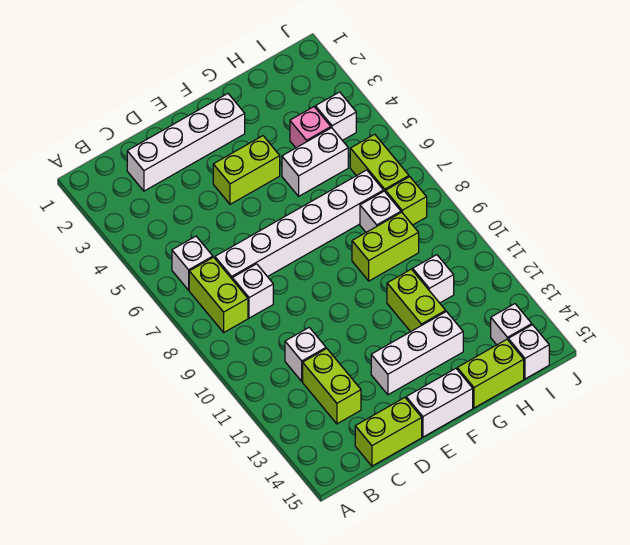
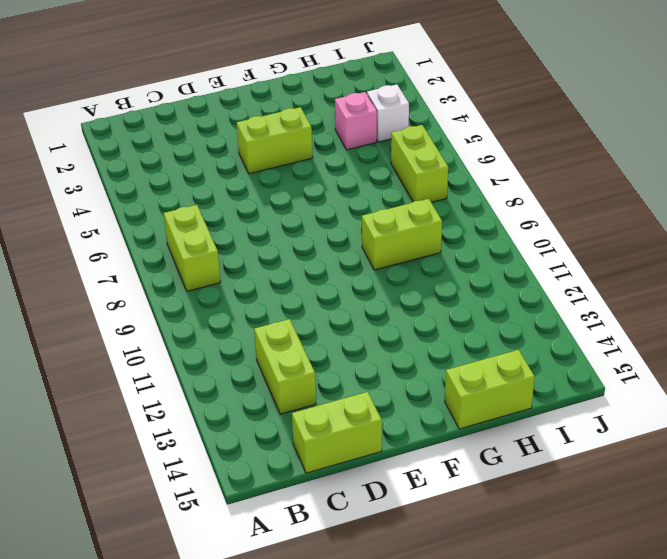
none -> white 1x1 brick [172,236,213,290]
none -> white 1x4 brick [127,94,245,191]
none -> white 1x6 brick [215,170,383,279]

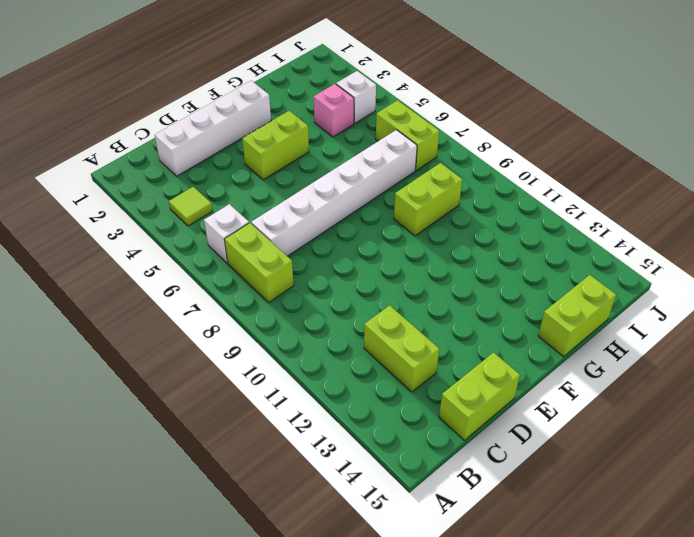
lime 1x1 tile [169,187,212,226] -> none
none -> white 1x1 brick [232,264,273,318]
none -> white 1x1 brick [285,327,326,381]
none -> white 1x3 brick [371,312,463,395]

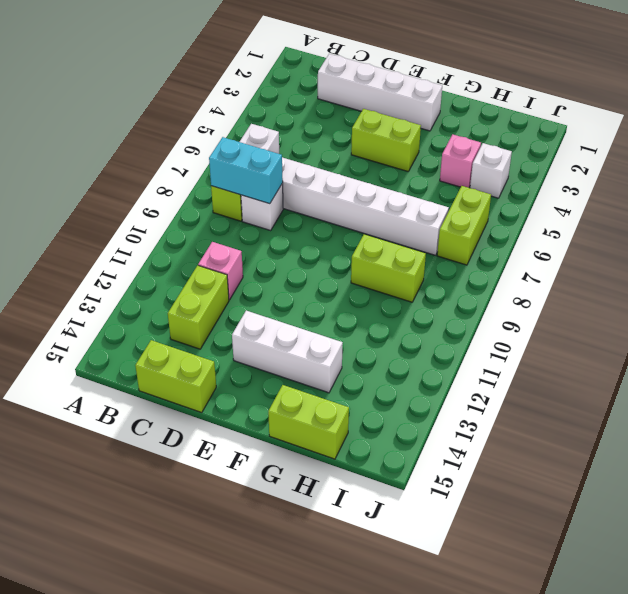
cyan 1x2 brick [209,137,283,204] -> none
pink 1x1 brick [198,242,243,300] -> white 1x1 brick [285,327,326,381]
none -> white 1x2 brick [406,369,473,437]
none -> white 1x2 brick [282,128,348,196]
none -> lime 1x2 brick [387,269,446,332]

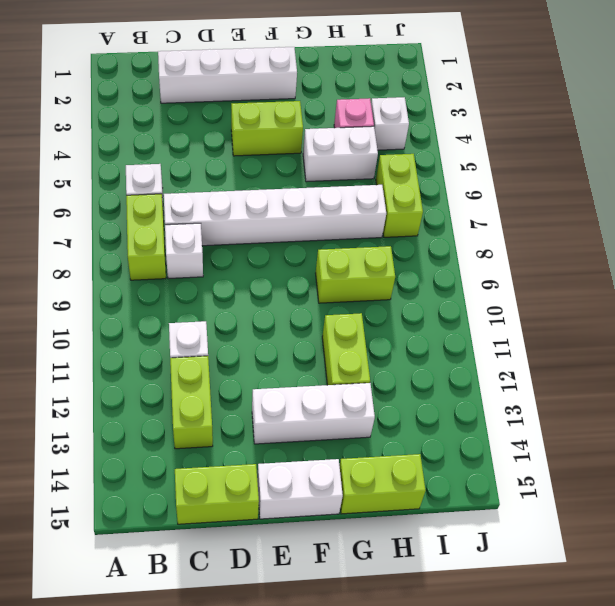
none -> white 1x1 brick [360,191,401,232]
none -> white 1x1 brick [413,255,454,303]
none -> lime 1x1 brick [386,177,427,225]

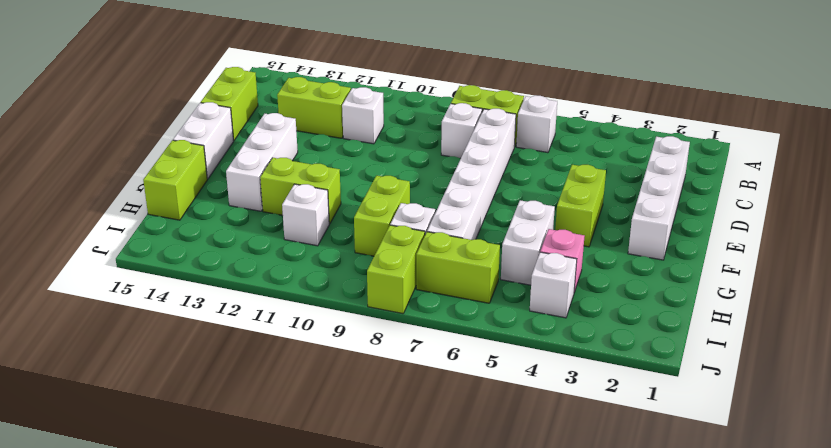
lime 1x2 brick [367,225,425,314] -> lime 1x1 brick [386,177,427,225]
none -> white 1x1 brick [491,304,532,345]
none -> white 1x1 brick [508,325,549,379]

